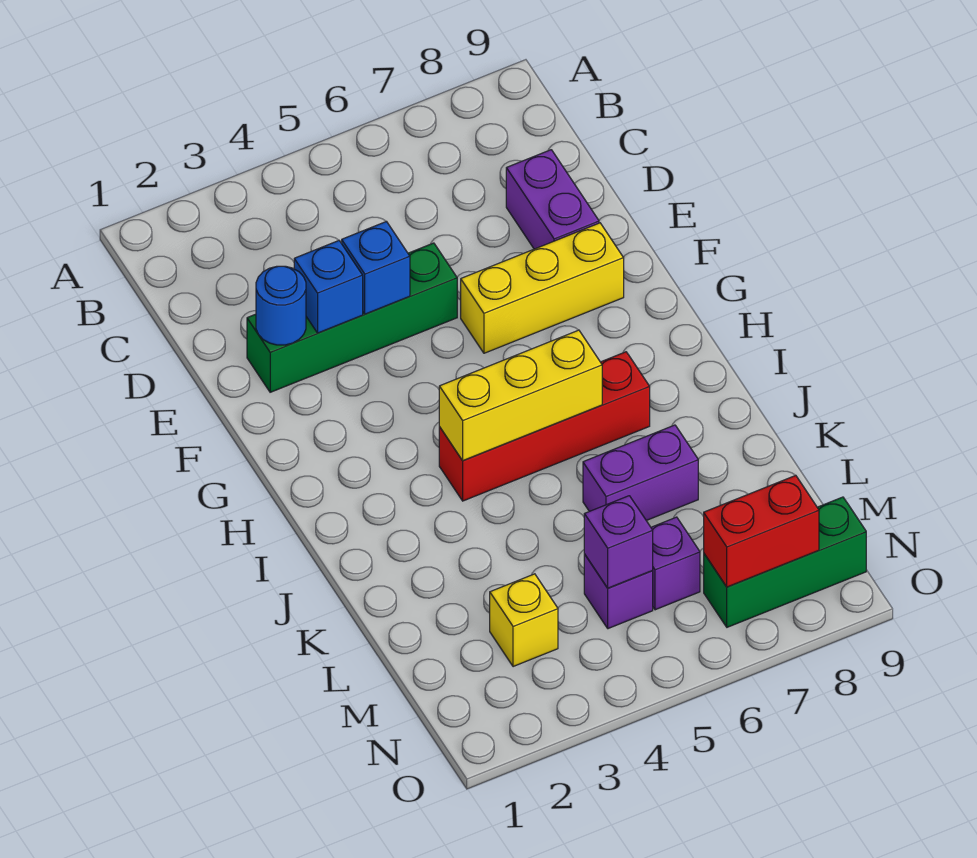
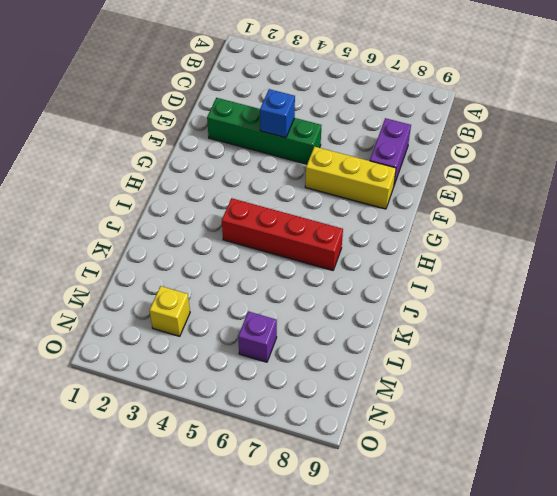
none -> purple 1x2 brick [583,425,698,521]
none -> purple 1x1 brick [584,554,653,629]
none -> green 1x3 brick [704,497,866,627]

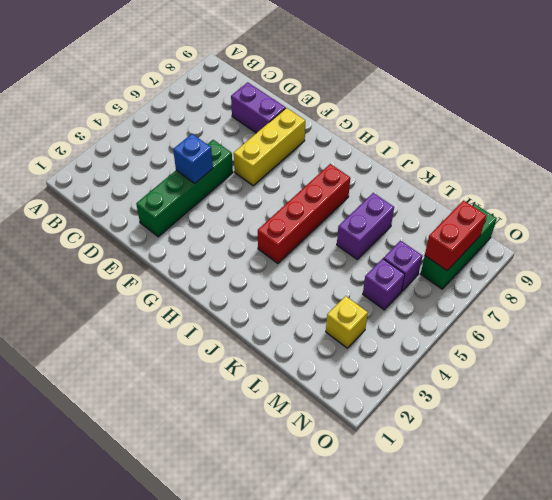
none -> blue 1x1 round brick [256,266,306,345]
none -> blue 1x1 brick [294,241,363,333]
none -> yellow 1x3 brick [439,330,602,461]

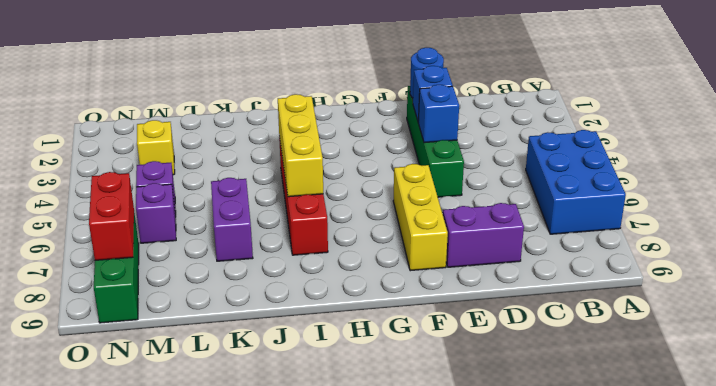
blue 2x3 brick [526,130,626,234] -> none
none -> purple 1x1 brick [584,496,653,588]

